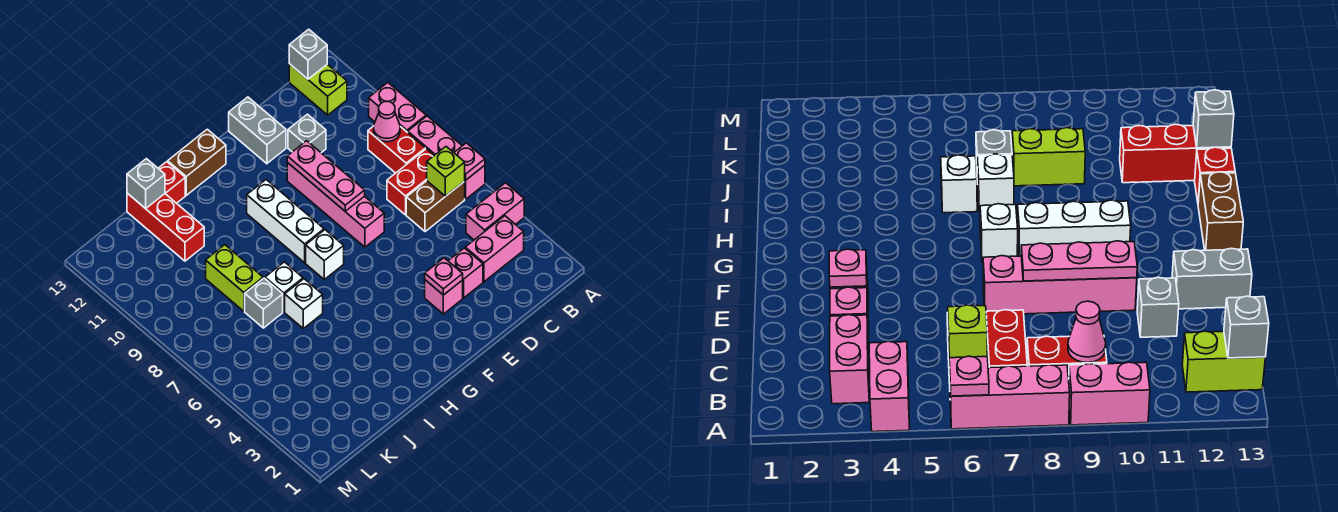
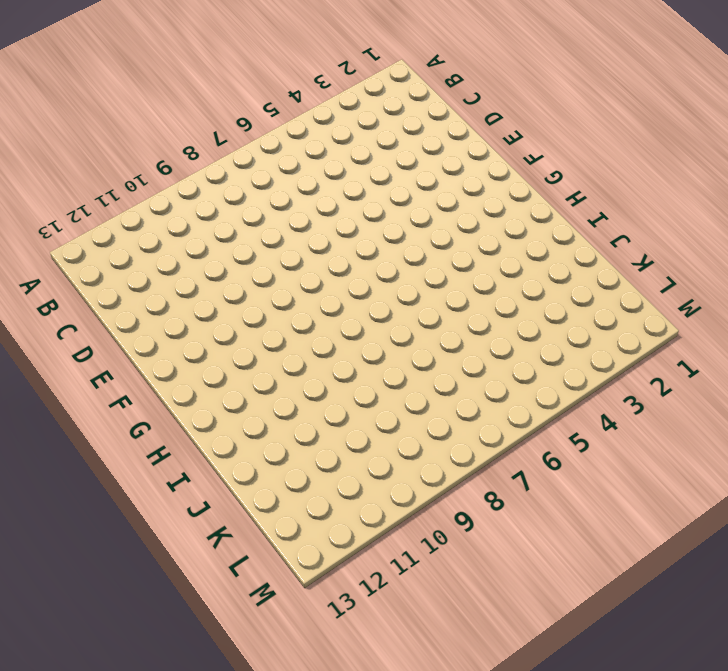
none -> pink 1x2 brick [466,183,524,240]
none -> pink 1x3 brick [408,116,485,199]
none -> pink 1x2 brick [369,83,426,132]

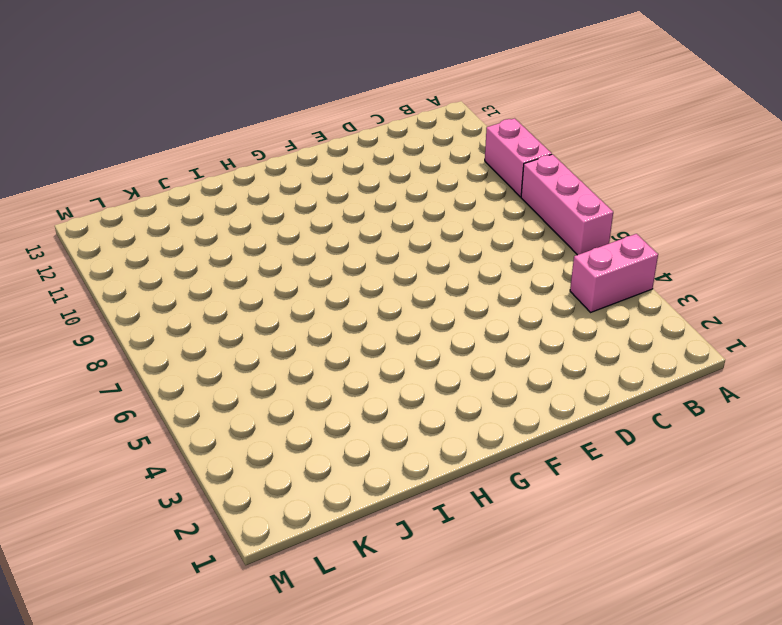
none -> pink 1x2 brick [465,216,524,282]
none -> brown 1x2 brick [406,181,465,232]
none -> red 1x2 brick [387,149,434,215]

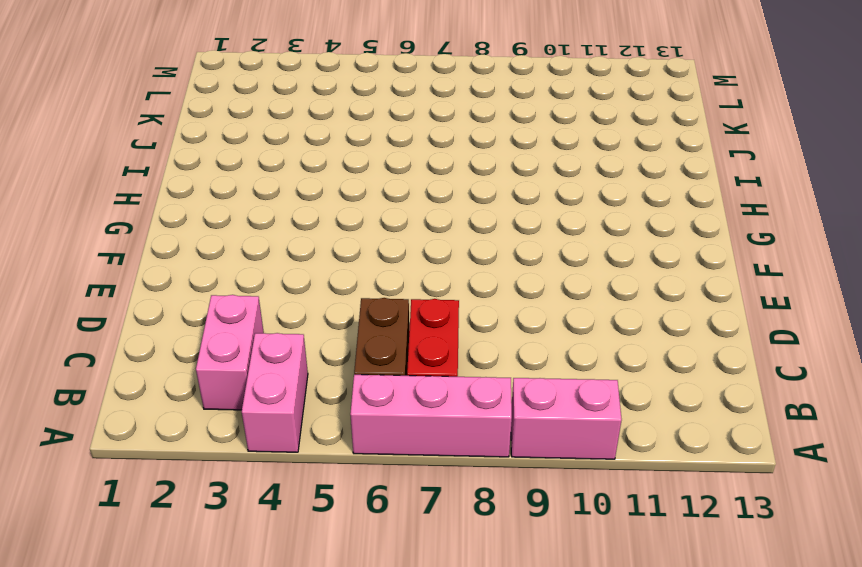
none -> red 1x2 brick [368,126,426,173]
none -> lime 1x2 brick [289,64,347,115]
none -> pink 1x1 brick [448,248,483,298]

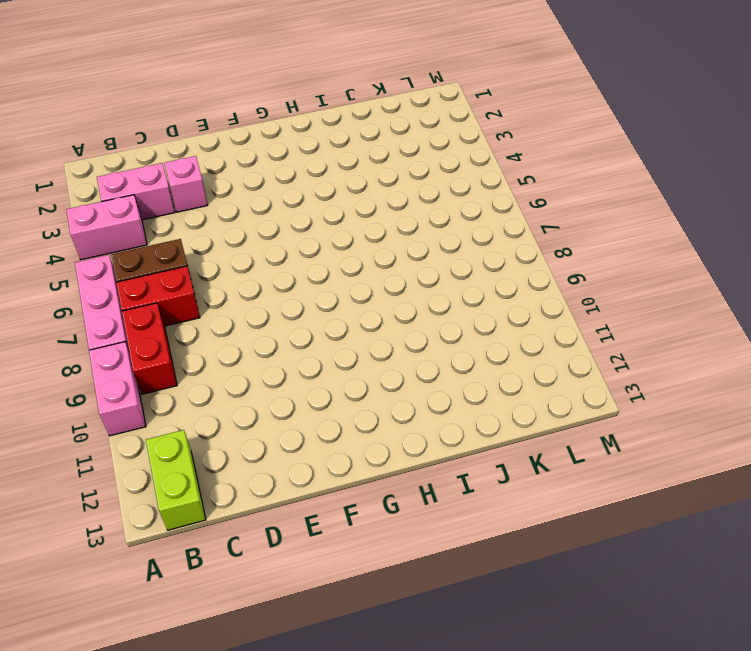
none -> grey 1x1 brick [288,114,326,153]
none -> pink 1x1 brick [425,280,463,314]
none -> pink 1x4 brick [287,162,384,247]

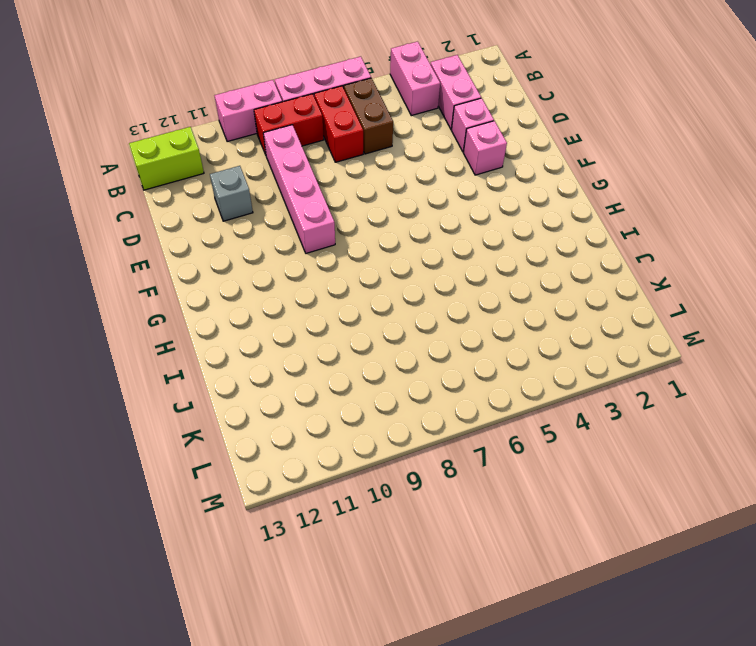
pink 1x4 brick [263,125,335,253] -> pink 1x4 brick turned to [287,162,384,247]
none -> grey 1x2 brick [229,97,286,164]
none -> white 1x1 brick [306,230,344,279]
none -> white 1x3 brick [247,180,324,263]

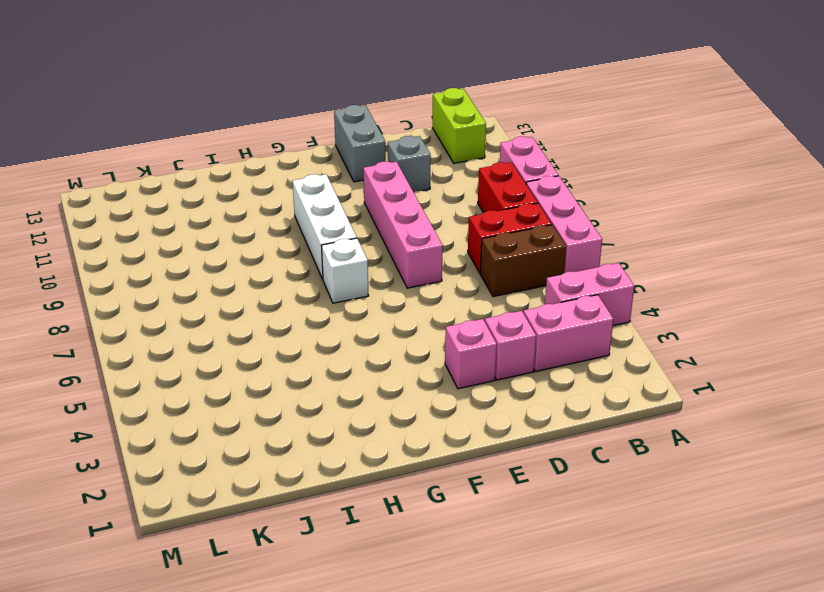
none -> brown 1x2 brick [168,129,226,195]
none -> white 1x1 brick [285,279,323,328]
none -> white 1x1 brick [265,262,303,312]

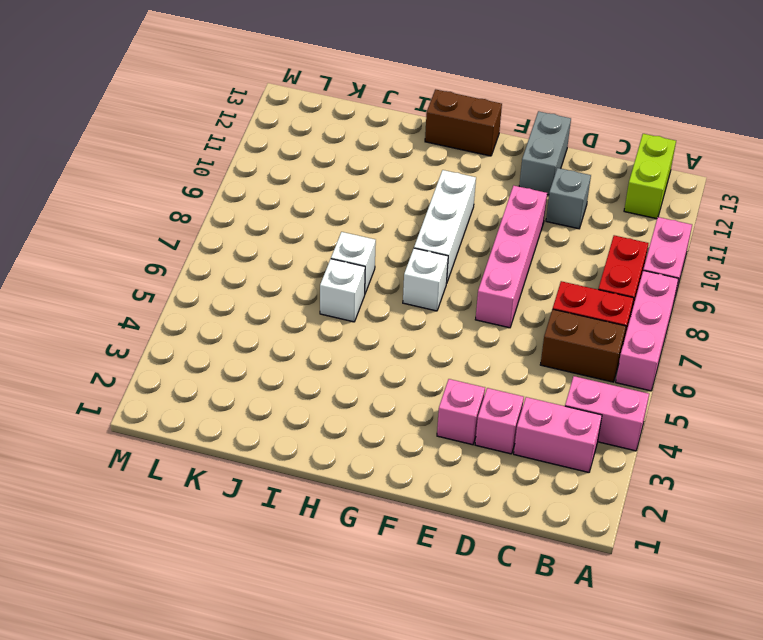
none -> red 1x1 brick [158,162,185,203]
none -> grey 1x1 brick [245,278,283,328]
none -> lime 1x2 brick [206,245,263,311]

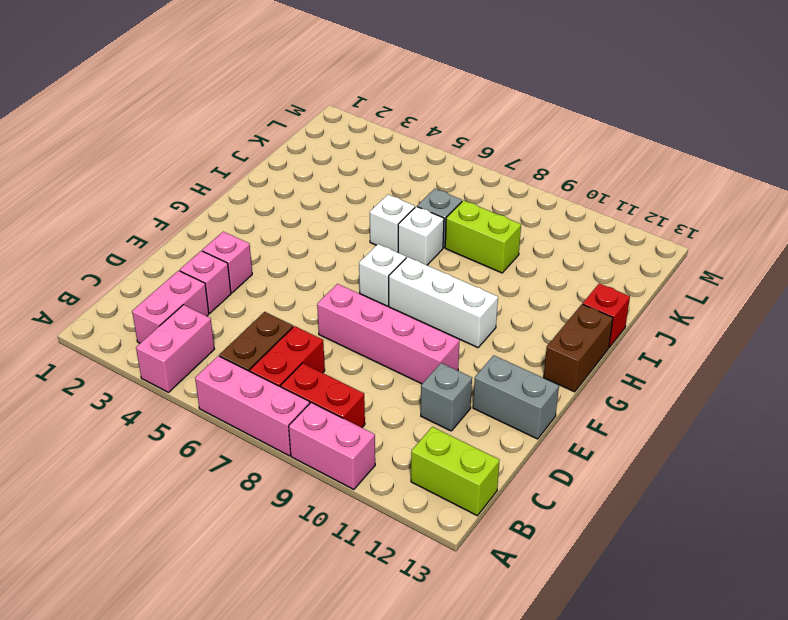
none -> red 1x3 brick [127,193,204,261]
none -> pink 1x1 plate [454,143,485,180]
none -> lime 1x1 brick [427,147,465,196]

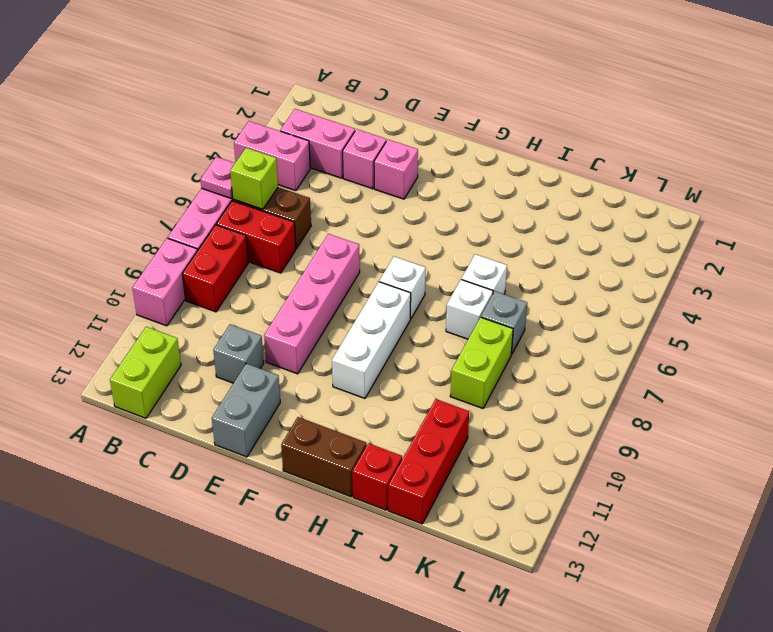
none -> pink 1x1 cone [374,102,400,142]
none -> grey 1x1 brick [289,29,327,79]
none -> pink 1x1 plate [425,258,463,295]

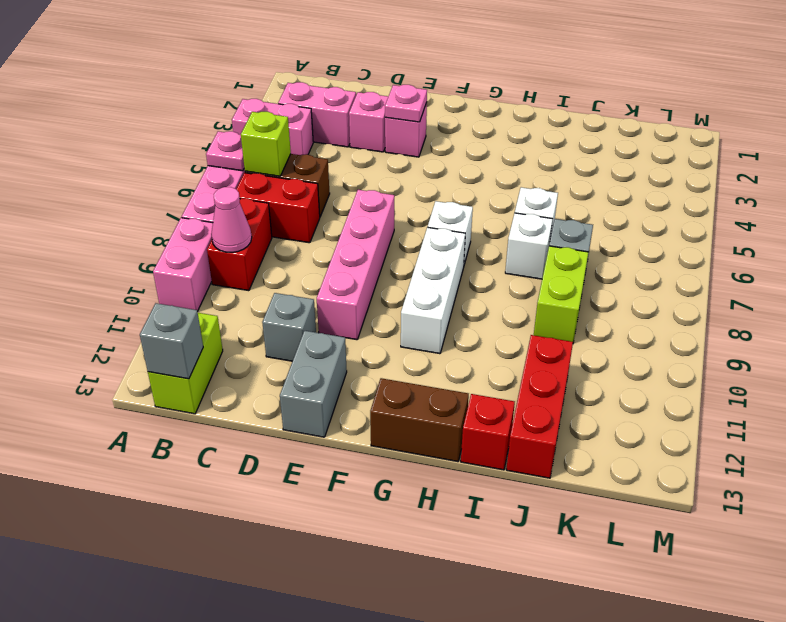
none -> pink 1x3 plate [287,141,365,211]
none -> grey 1x1 brick [127,159,165,209]

